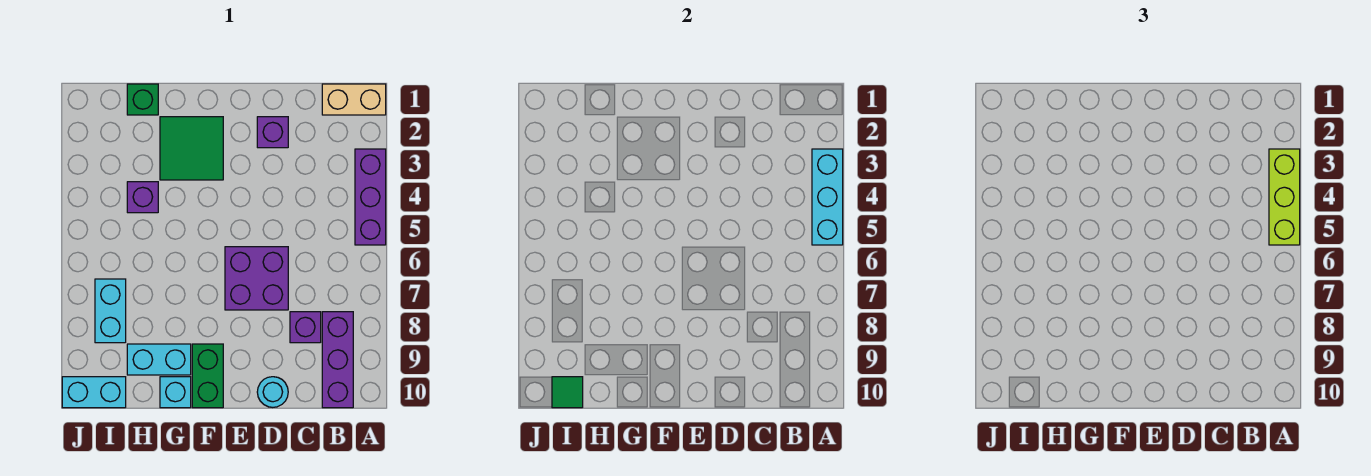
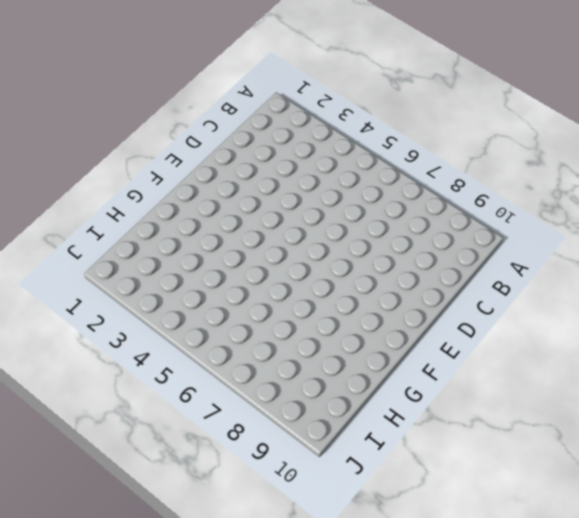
none -> tan 1x2 brick [322,84,386,115]
none -> purple 1x3 brick [355,149,386,245]
none -> purple 1x3 brick [322,312,353,408]

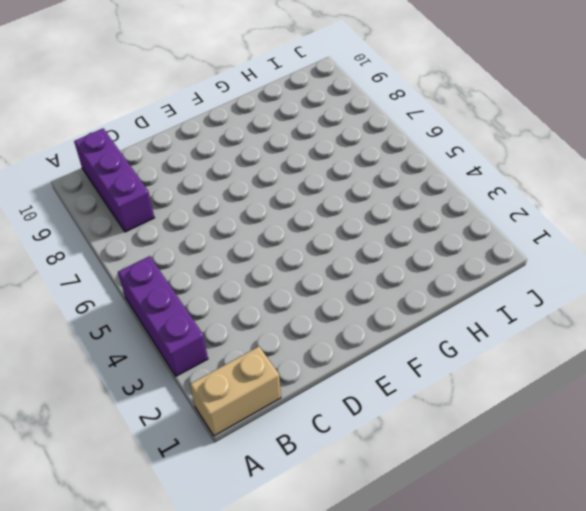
none -> purple 1x1 brick [290,312,321,343]
none -> purple 1x1 brick [257,117,288,148]
none -> purple 2x2 brick [225,247,288,310]

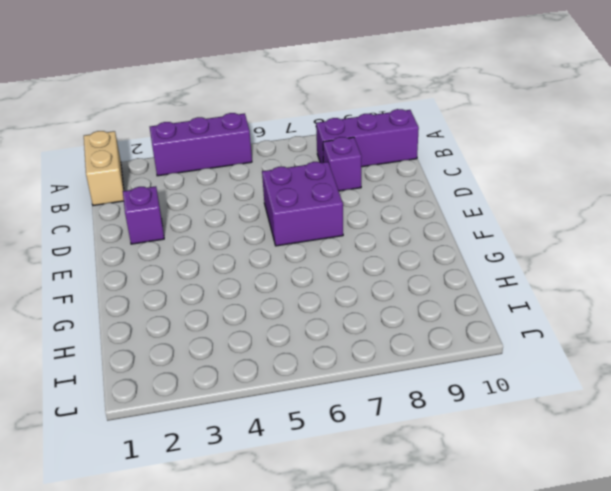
none -> cyan 1x1 round brick [257,377,288,407]
none -> green 2x2 tile [160,117,223,180]
none -> green 1x2 brick [192,344,223,408]

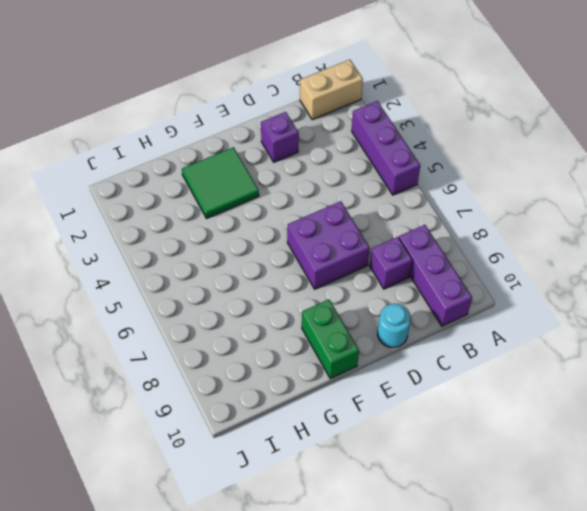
none -> cyan 1x2 brick [127,344,191,375]
none -> cyan 1x1 brick [160,377,191,408]
none -> green 1x1 brick [127,84,158,115]

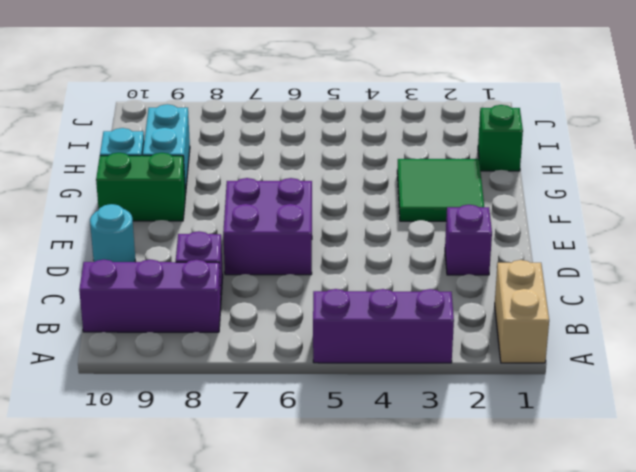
none -> purple 1x1 brick [127,182,158,213]
none -> cyan 1x2 brick [95,279,126,343]
none -> cyan 1x2 brick [62,377,126,408]

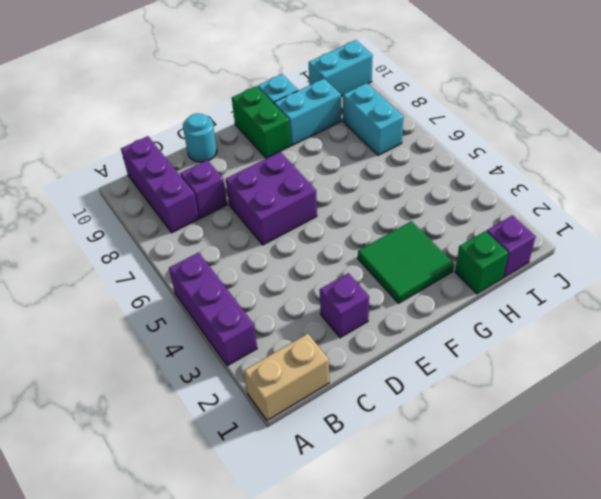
purple 1x1 brick [487,215,536,277] -> purple 1x1 brick moved to [127,182,158,213]
none -> cyan 1x3 brick [812,149,843,245]
none -> green 1x1 tile [552,377,583,408]
none -> lime 1x3 brick [1269,149,1300,245]

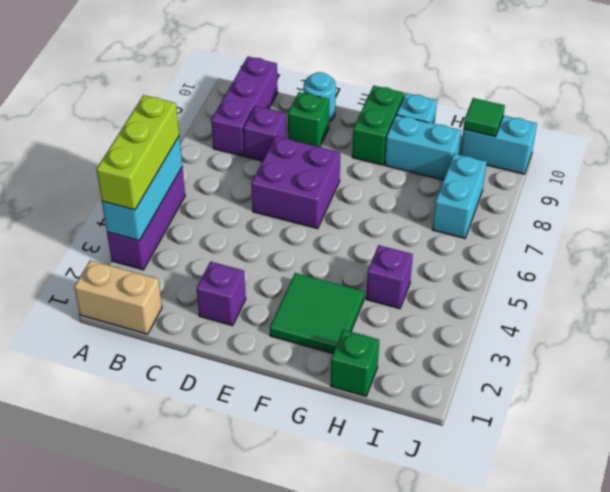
green 1x1 brick [288,92,329,147] -> none

